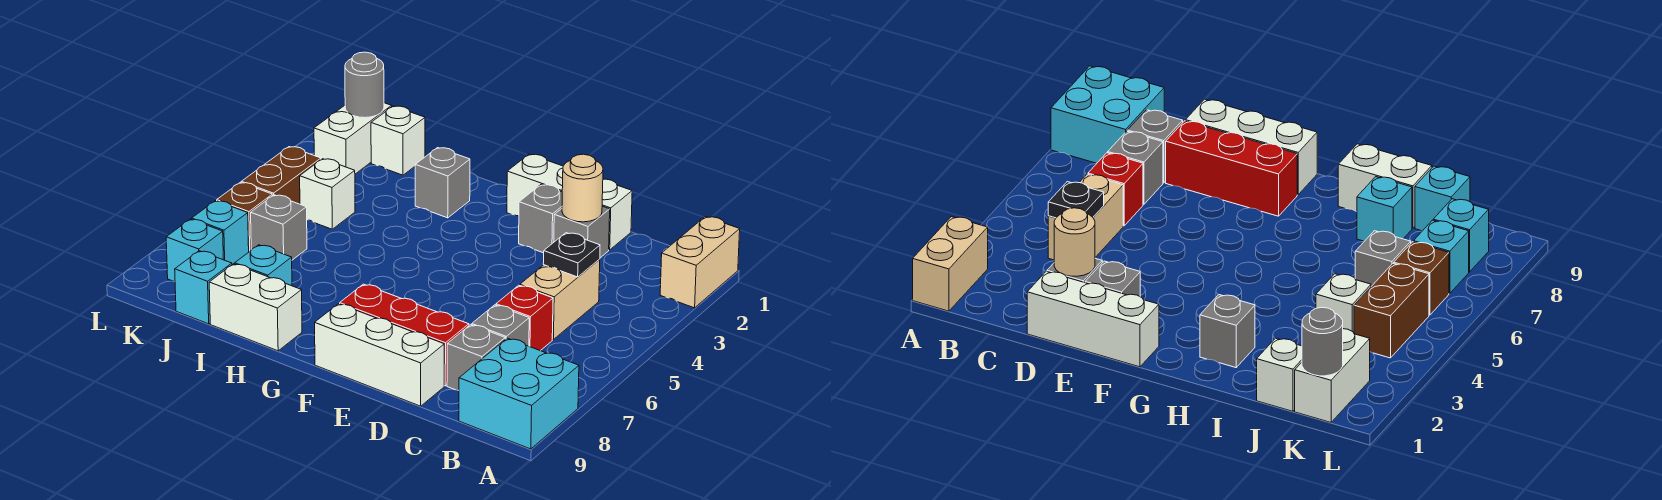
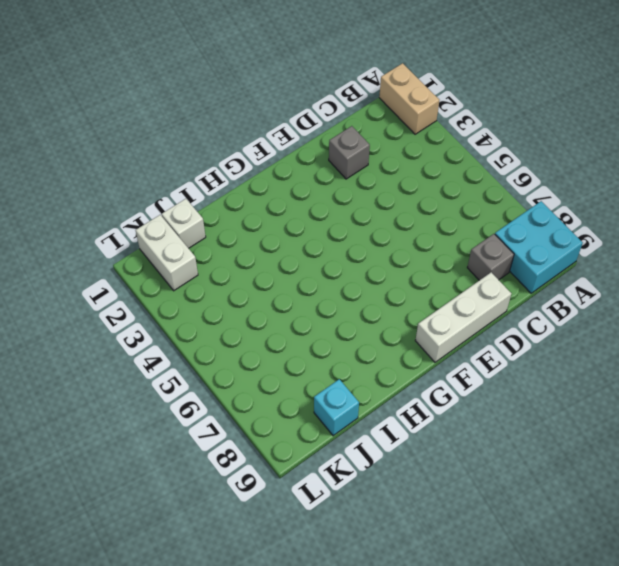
none -> tan 1x2 brick [520,260,600,339]
none -> red 1x1 brick [496,285,553,351]
none -> grey 1x1 brick [472,305,529,346]

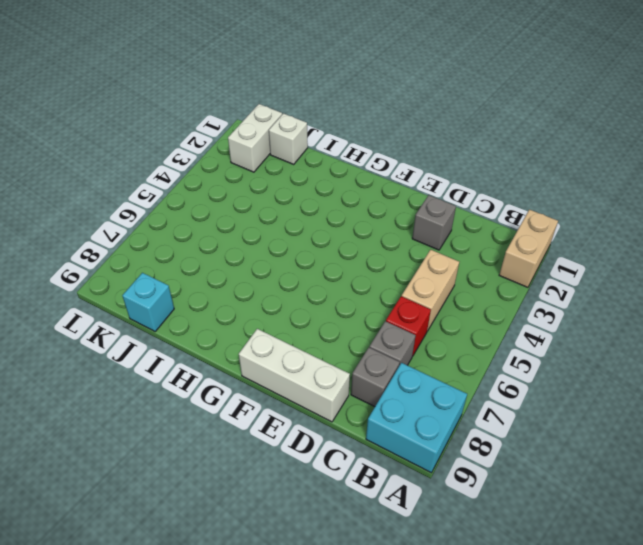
none -> white 1x3 brick [507,154,632,250]
none -> red 1x3 brick [340,284,469,386]
none -> grey 1x1 brick [519,185,562,253]

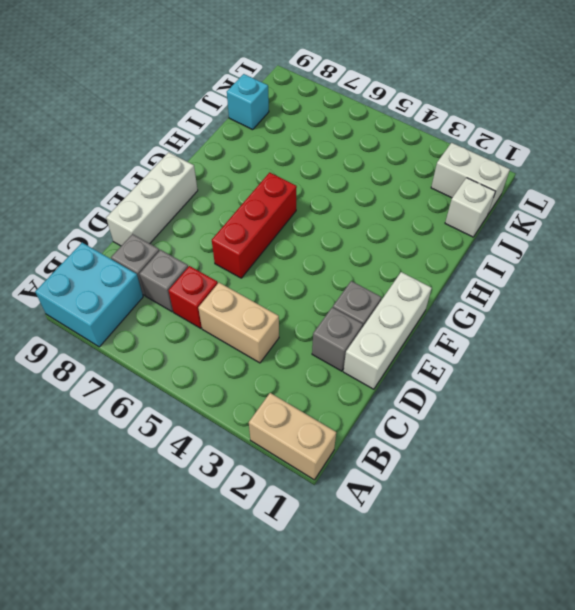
red 1x3 brick [212,172,297,278] -> red 1x3 brick moved to [340,284,469,386]
none -> grey 1x1 brick [415,148,470,218]
none -> white 1x2 brick [209,264,302,351]
none -> cyan 1x1 brick [235,245,292,286]

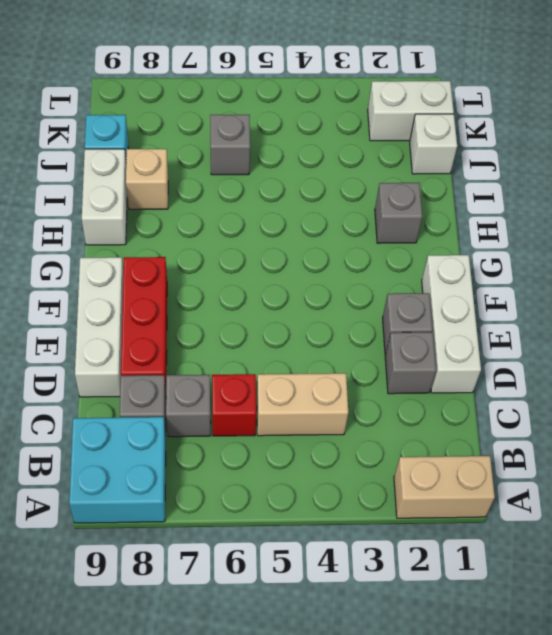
tan 1x1 brick [126,149,168,209] -> cyan 1x1 brick [235,245,292,286]
none -> white 1x1 brick [300,159,355,229]
none -> brown 1x2 brick [241,147,321,204]
none -> brown 1x1 brick [217,182,272,252]

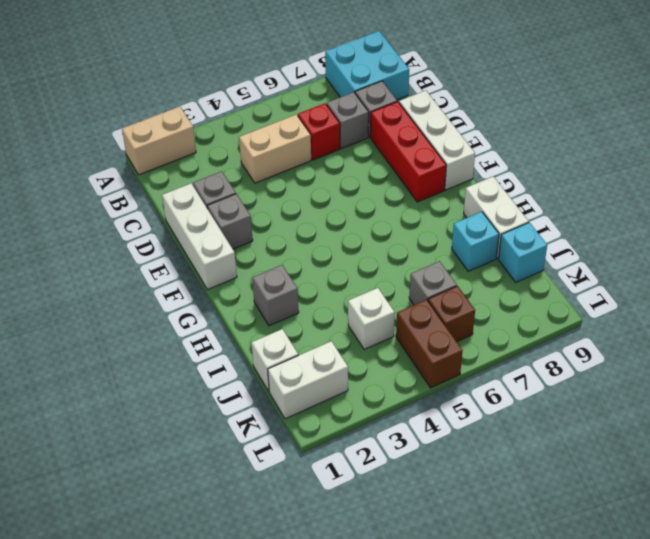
brown 1x2 brick [396,300,463,388] -> brown 1x2 brick turned to [241,147,321,204]
none -> cyan 1x1 brick [192,201,249,265]
none -> cyan 1x1 brick [166,219,223,282]
none -> black 1x1 plate [543,233,600,277]

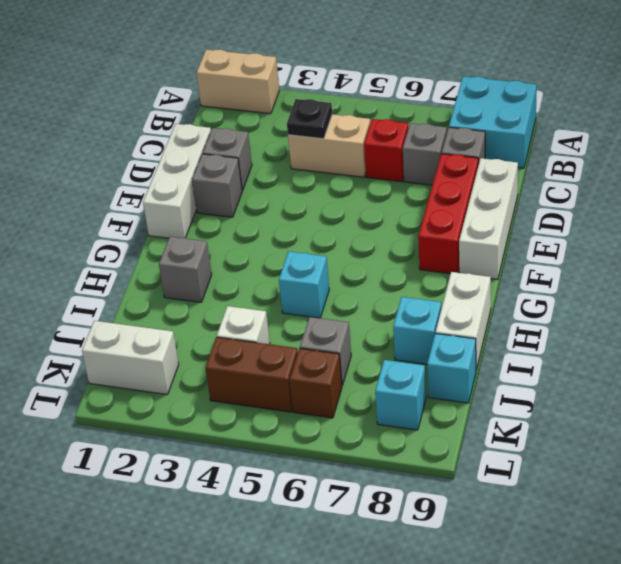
cyan 1x1 brick [279,251,329,318] -> cyan 1x1 brick moved to [192,201,249,265]
none -> white 1x1 brick [371,106,425,175]
none -> tan 1x1 round brick [562,154,603,222]
none -> grey 1x1 round brick [345,52,384,118]

